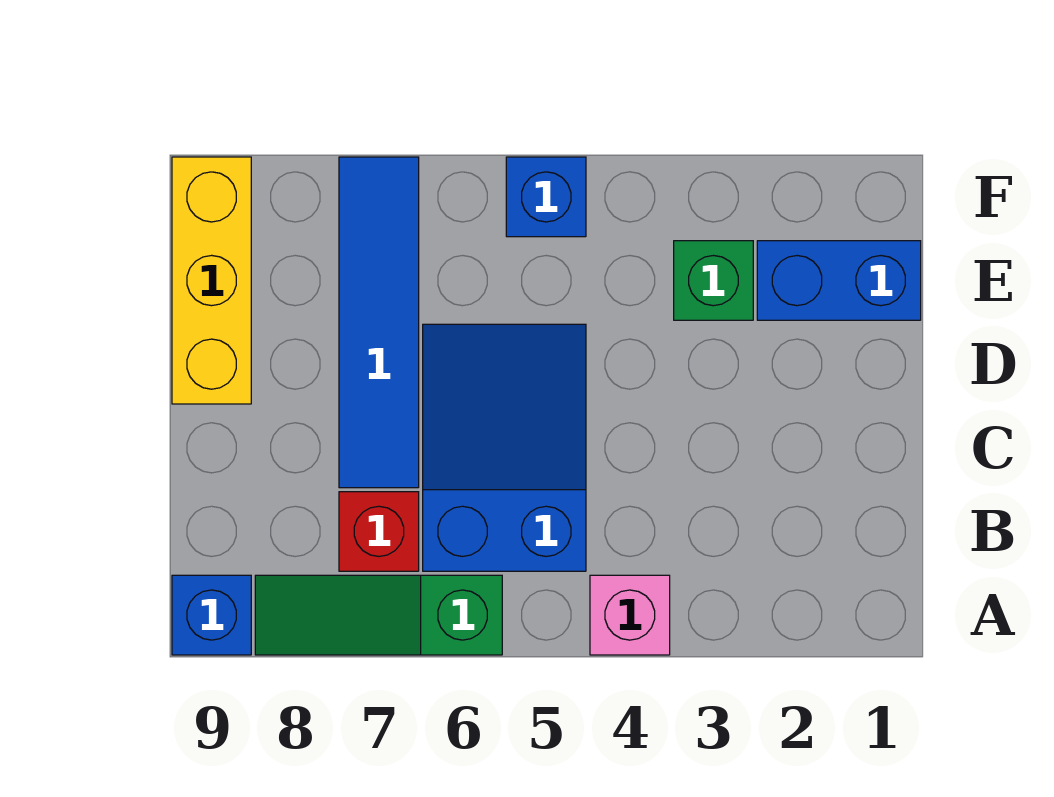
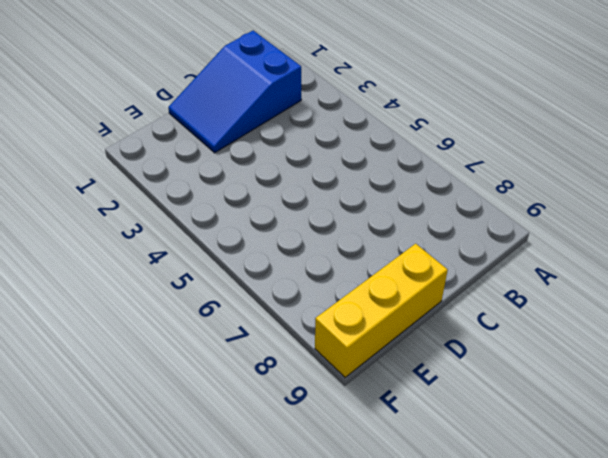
blue 2x3 slope [168,31,301,153] -> blue 2x3 slope moved to [423,324,586,571]
none -> pink 1x1 brick [590,575,670,655]
none -> green 1x3 slope [255,575,502,655]

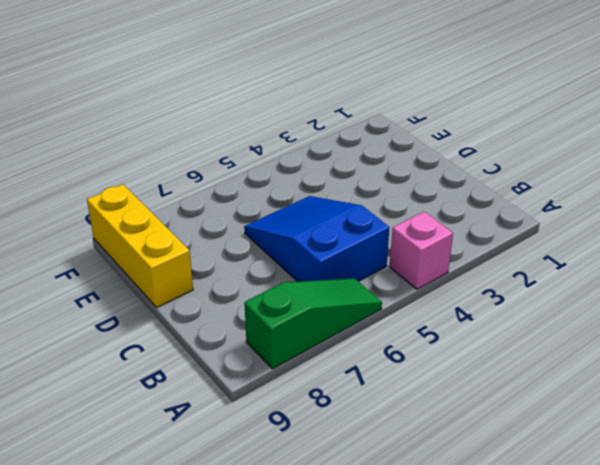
green 1x3 slope [244,278,382,369] -> green 1x3 slope turned to [255,575,502,655]
none -> blue 1x1 brick [172,575,251,655]
none -> red 1x1 brick [339,492,419,571]

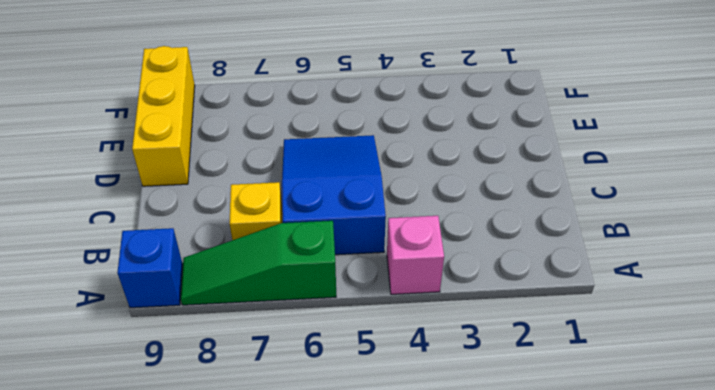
yellow 1x1 brick [230,182,283,240] -> red 1x1 brick [339,492,419,571]
none -> blue 1x4 tile [339,157,419,488]
none -> blue 1x2 brick [757,241,921,320]

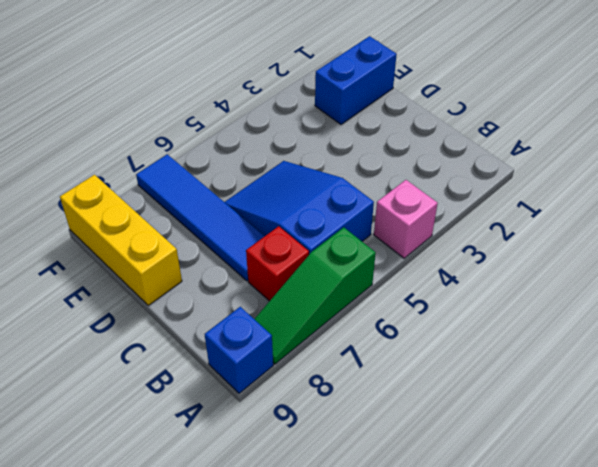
none -> green 1x1 brick [674,241,753,320]
none -> blue 1x1 brick [506,157,586,237]

